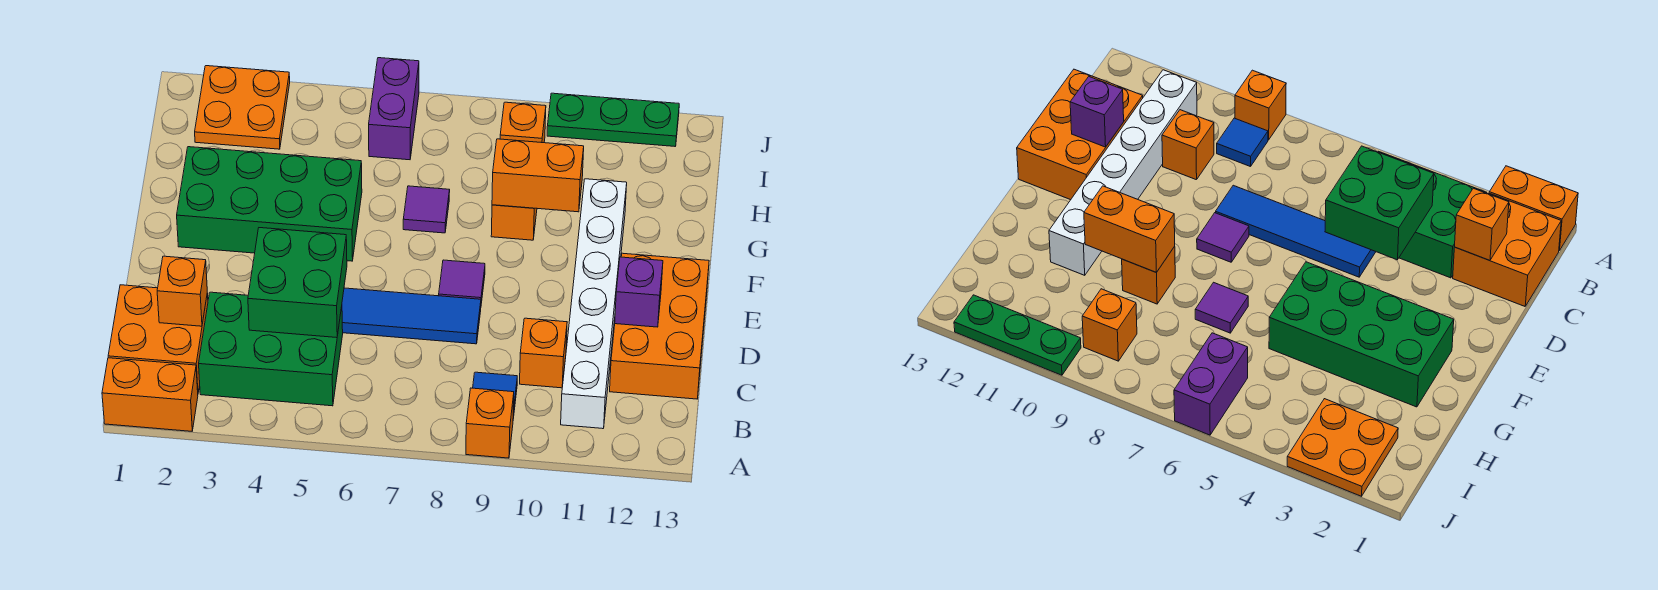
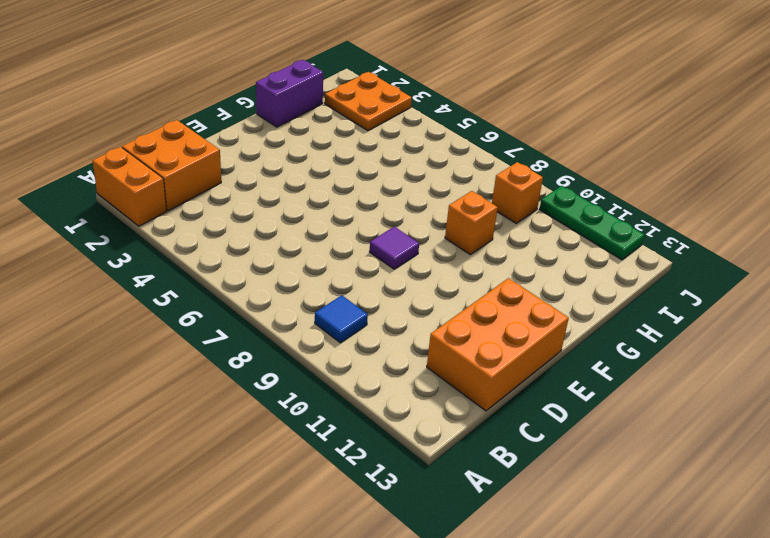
purple 1x2 brick [256,60,323,127] -> purple 1x2 brick moved to [369,58,419,160]
none -> orange 1x1 brick [466,388,514,458]
none -> green 2x3 brick [199,292,343,406]
none -> white 1x6 brick [561,179,627,429]

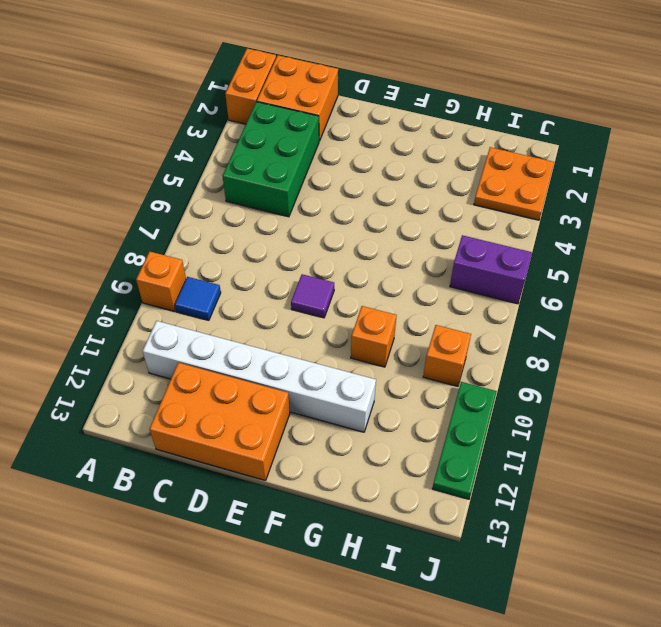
none -> orange 1x1 brick [520,318,567,388]
none -> blue 1x4 tile [342,288,481,344]
none -> green 2x4 brick [177,147,362,261]

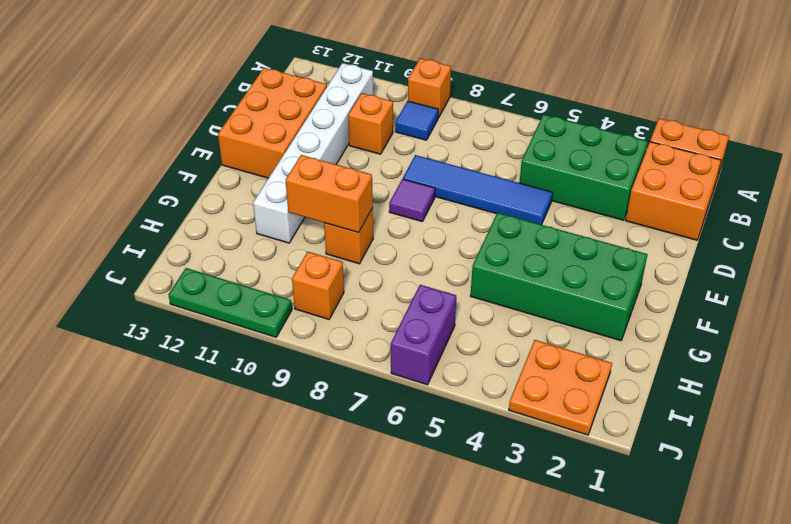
none -> purple 1x1 tile [403,186,450,233]
none -> orange 1x1 brick [157,256,207,326]
none -> green 2x2 brick [248,228,347,338]

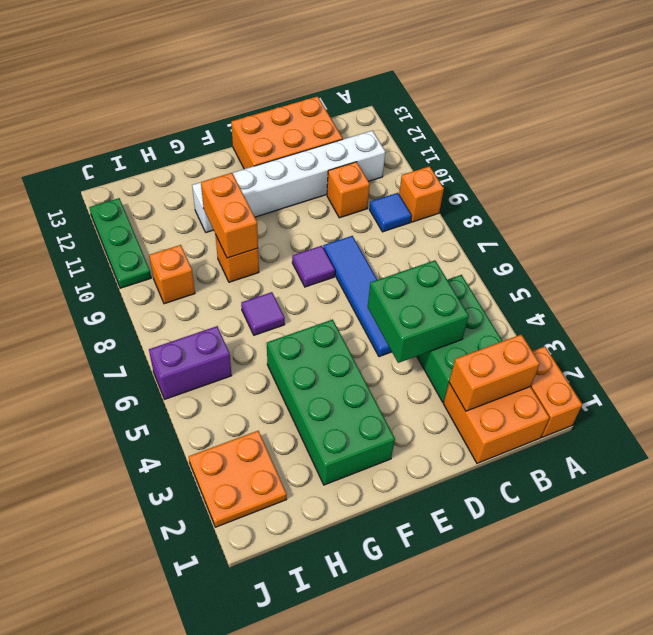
orange 1x2 brick [449,335,540,411] -> orange 1x1 brick [157,256,207,326]
none -> purple 1x1 brick [615,257,663,327]

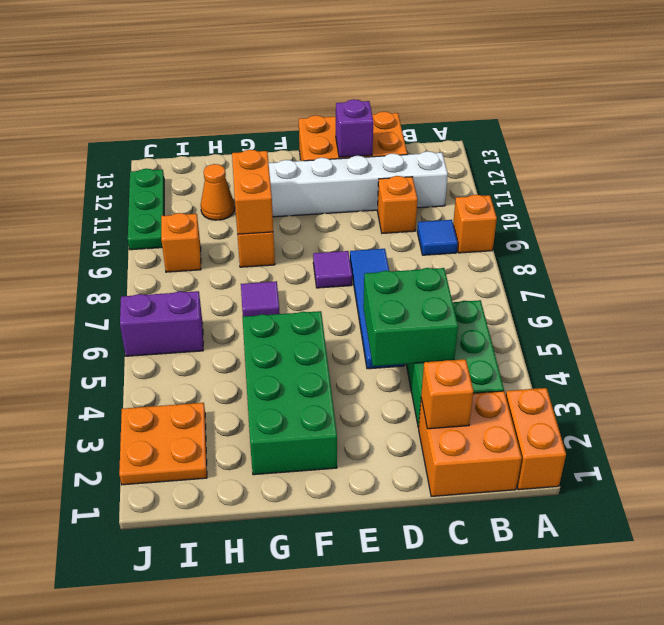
orange 1x1 cone [201,164,235,220] -> none

